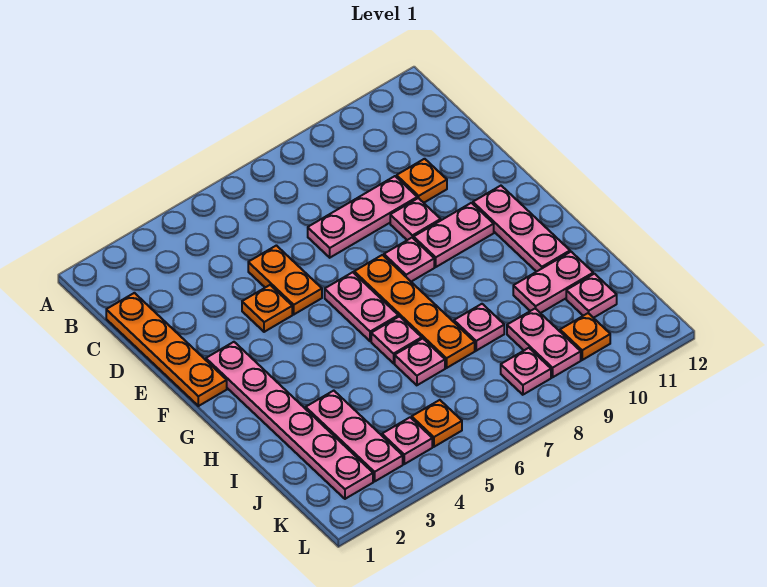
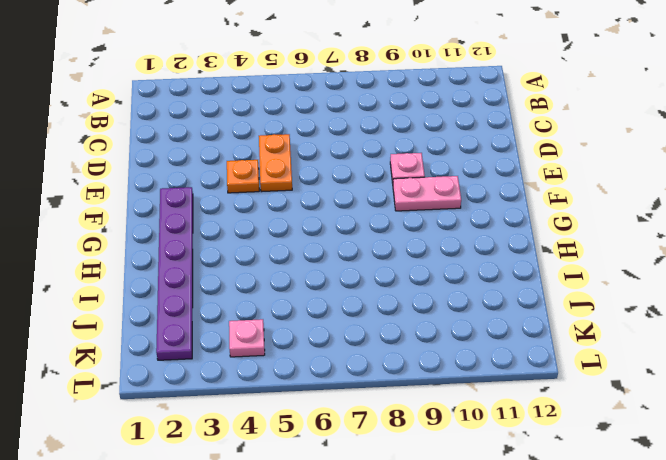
purple 1x6 plate [156,187,193,360] -> pink 1x6 plate [206,342,373,499]
none -> orange 1x4 plate [106,293,227,406]
none -> pink 1x3 plate [308,176,417,258]
none -> orange 1x1 plate [397,159,447,203]

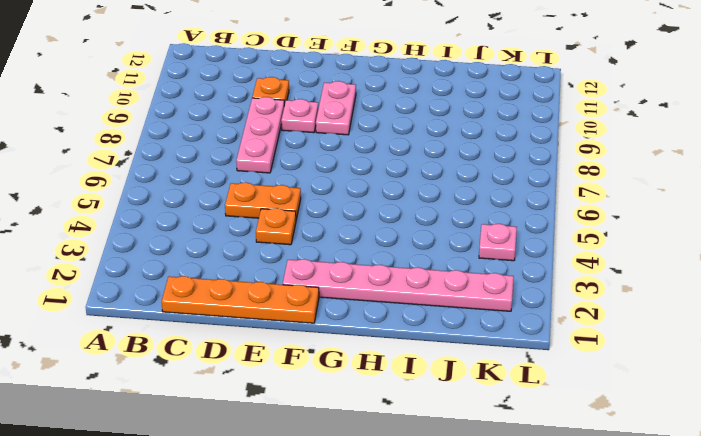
none -> pink 1x2 plate [325,272,398,341]
none -> orange 1x4 plate [354,255,475,368]
none -> pink 1x1 plate [384,238,434,282]

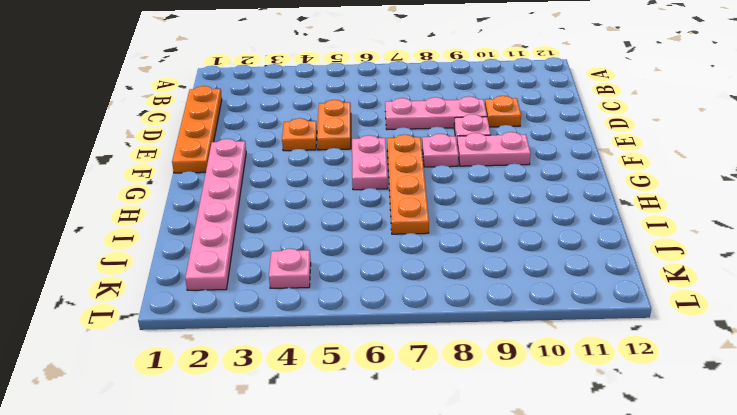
none -> pink 1x3 plate [473,186,570,272]
none -> pink 1x1 plate [371,316,422,363]
none -> pink 1x3 plate [306,391,403,481]

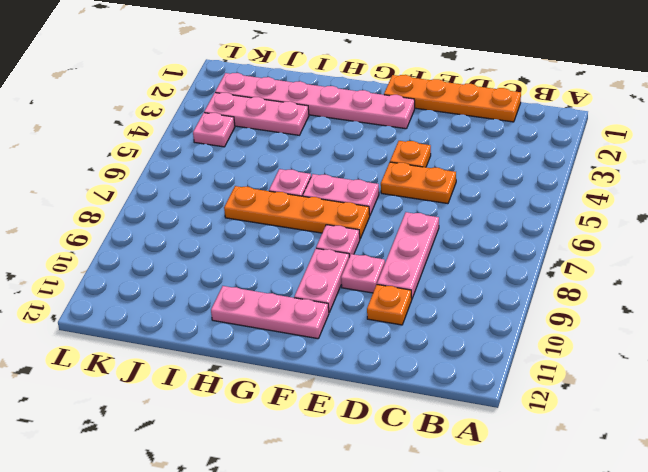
none -> pink 1x1 plate [395,339,445,385]
none -> pink 1x1 plate [454,304,504,351]
none -> pink 1x2 plate [513,252,593,313]

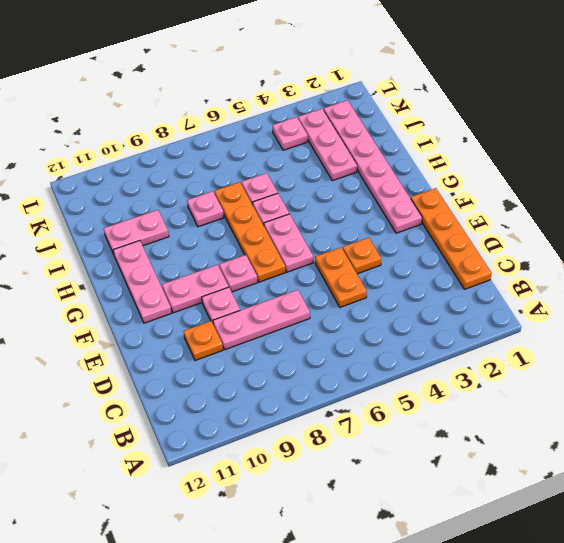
none -> pink 1x2 plate [507,309,581,377]
none -> pink 1x1 plate [566,274,617,318]
none -> orange 1x1 plate [412,400,462,447]

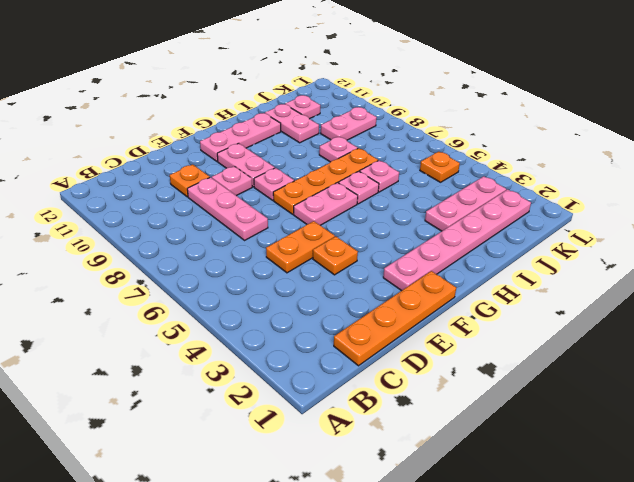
none -> pink 1x1 plate [382,417,432,464]
none -> pink 1x1 plate [501,348,551,395]
none -> orange 1x1 plate [560,313,610,360]

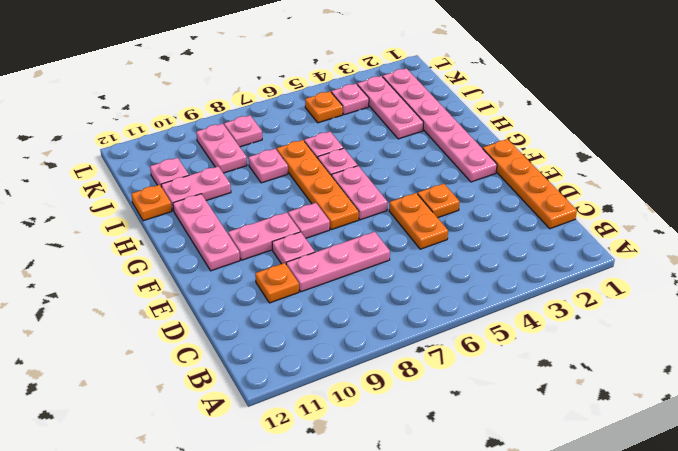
orange 1x1 plate [131,185,172,221] -> orange 1x1 plate moved to [560,313,610,360]

